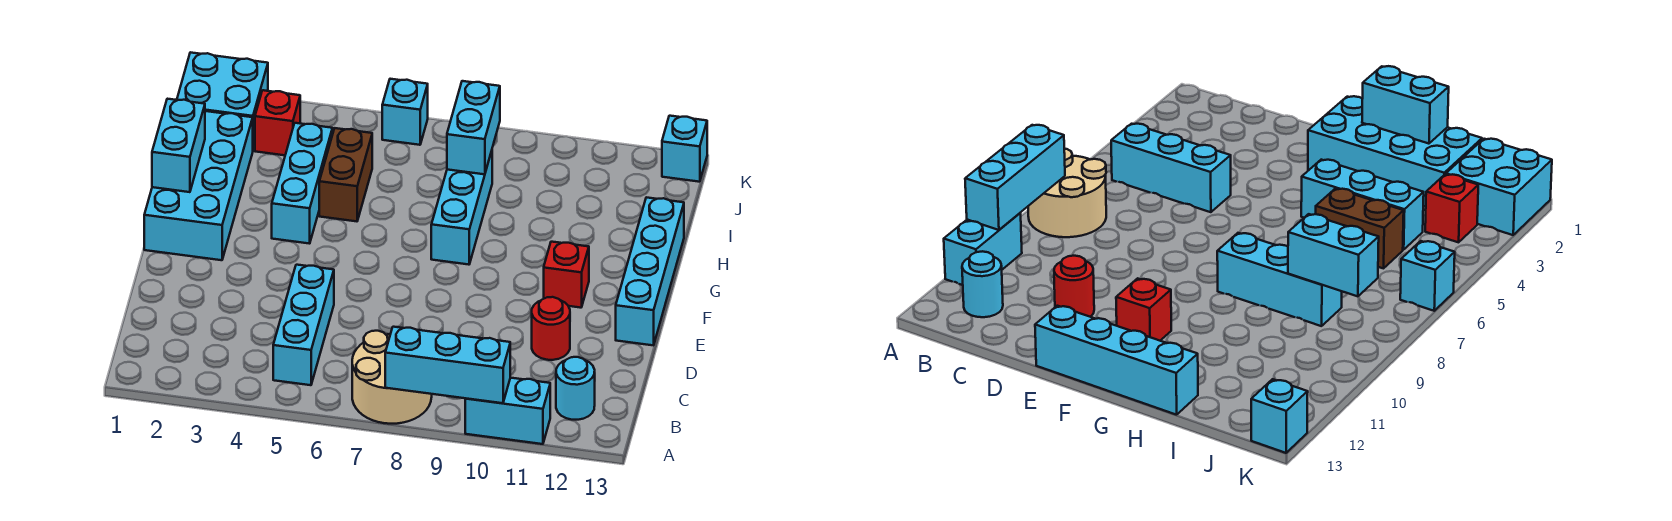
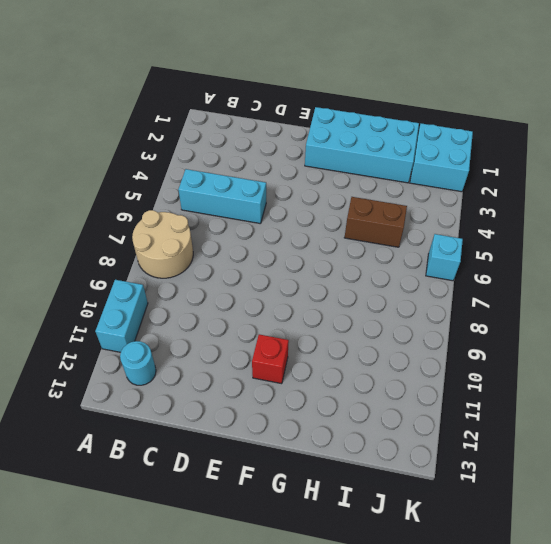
none -> red 1x1 round brick [532,297,570,360]
none -> cyan 1x4 brick [616,197,684,345]
none -> cyan 1x3 brick [272,123,333,244]

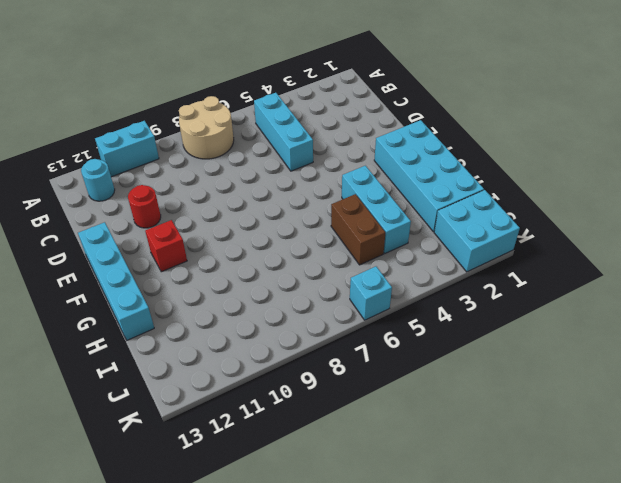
none -> cyan 1x3 brick [431,151,492,265]
none -> red 1x1 brick [255,90,300,155]
none -> cyan 1x1 brick [662,116,707,182]

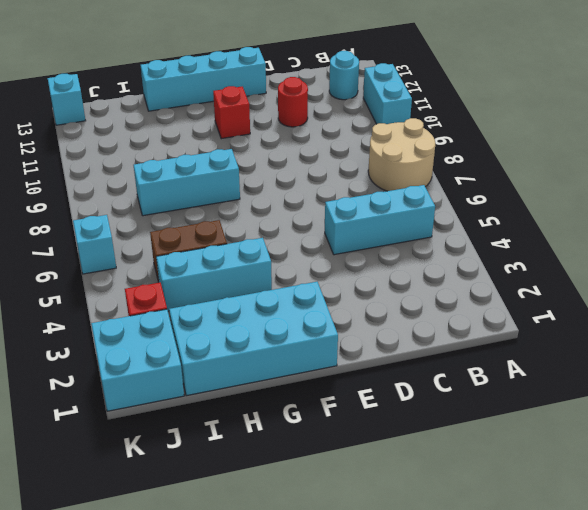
none -> cyan 1x3 brick [385,327,510,403]
none -> cyan 1x2 brick [152,99,205,192]
none -> cyan 1x2 brick [447,81,500,174]

